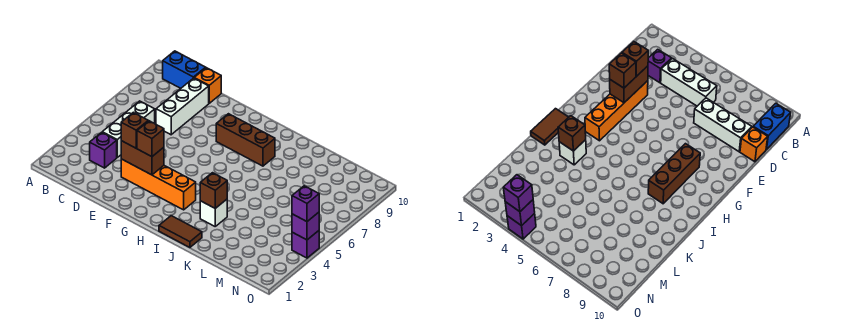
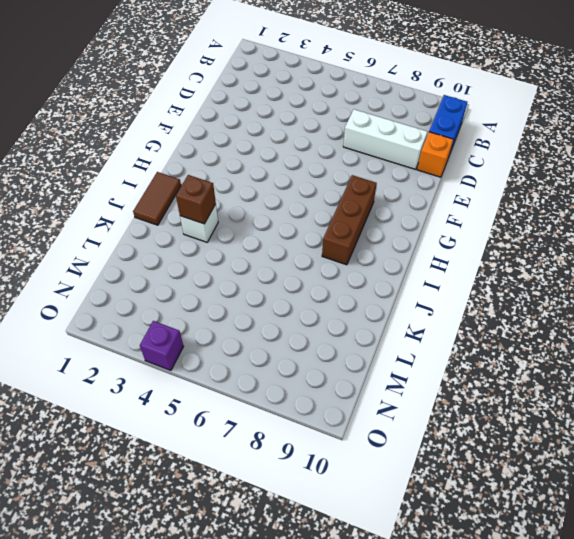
none -> purple 1x1 brick [90,132,117,168]
none -> white 1x3 brick [102,101,155,157]
none -> orange 1x4 brick [121,159,196,210]

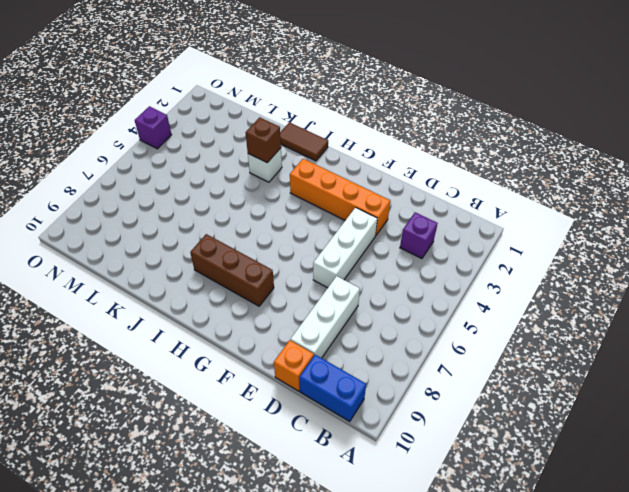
white 1x3 brick [313,208,377,288] -> white 1x3 brick moved to [102,101,155,157]
none -> brown 1x2 brick [121,141,164,175]
none -> purple 1x1 brick [292,212,319,240]
none -> brown 1x1 brick [121,112,148,148]

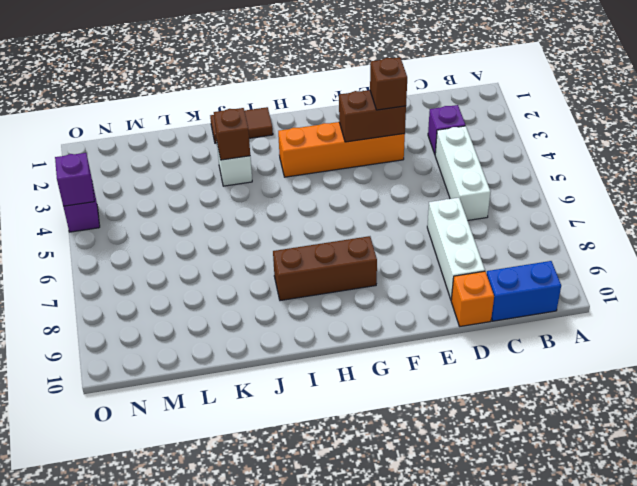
none -> brown 1x1 brick [137,121,164,157]
none -> purple 1x1 brick [292,186,319,222]

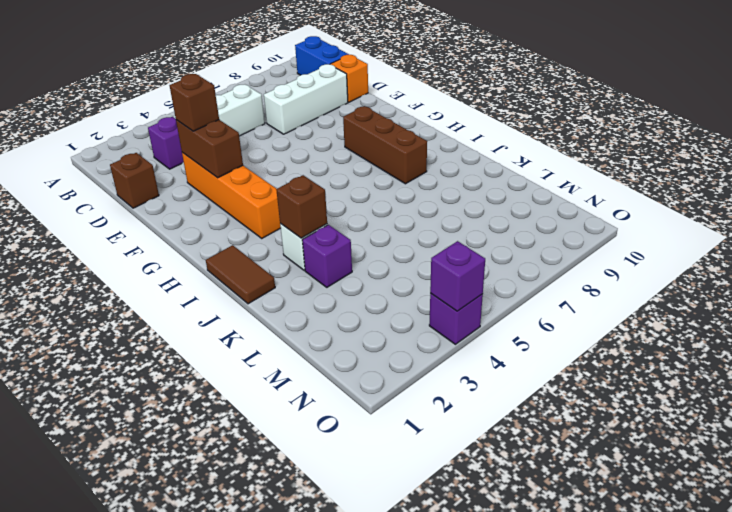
brown 1x1 brick [110,153,159,208] -> brown 1x1 brick moved to [137,121,164,157]
purple 1x1 brick [302,225,352,287] -> purple 1x1 brick moved to [292,186,319,222]

